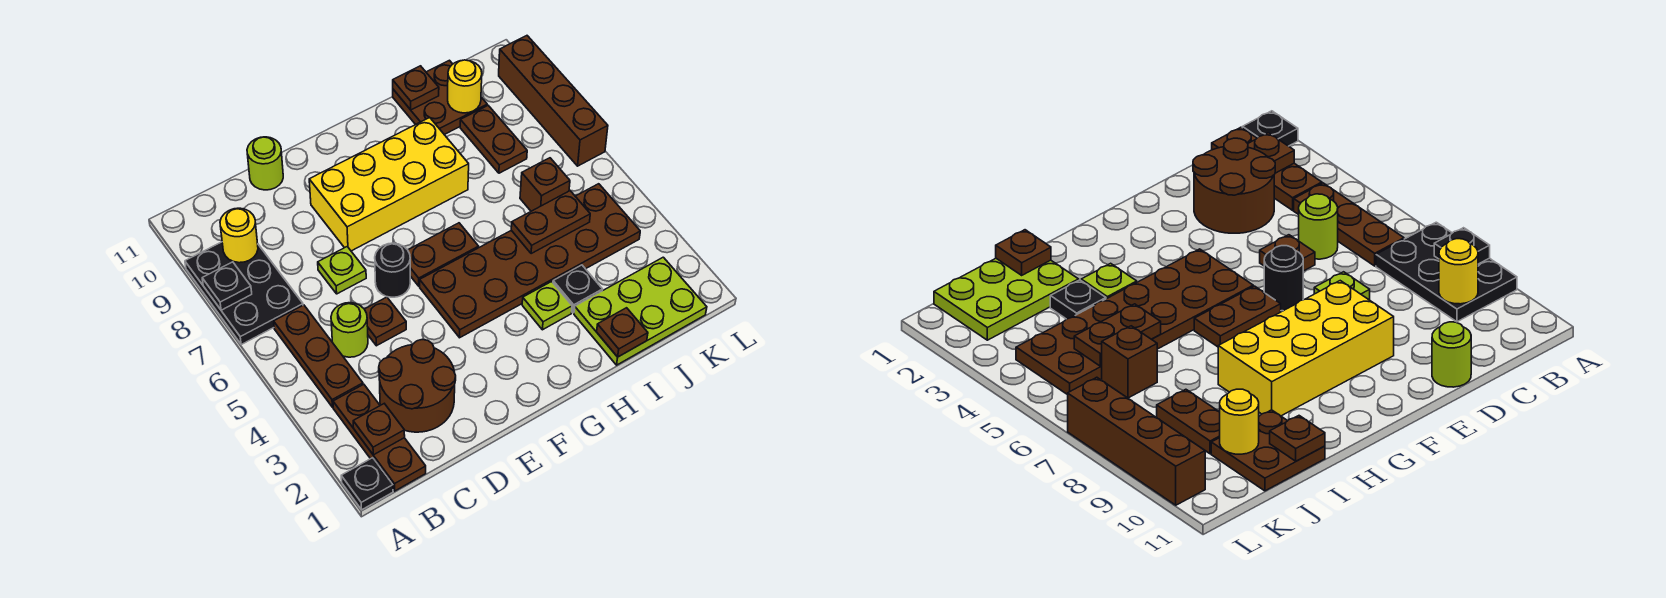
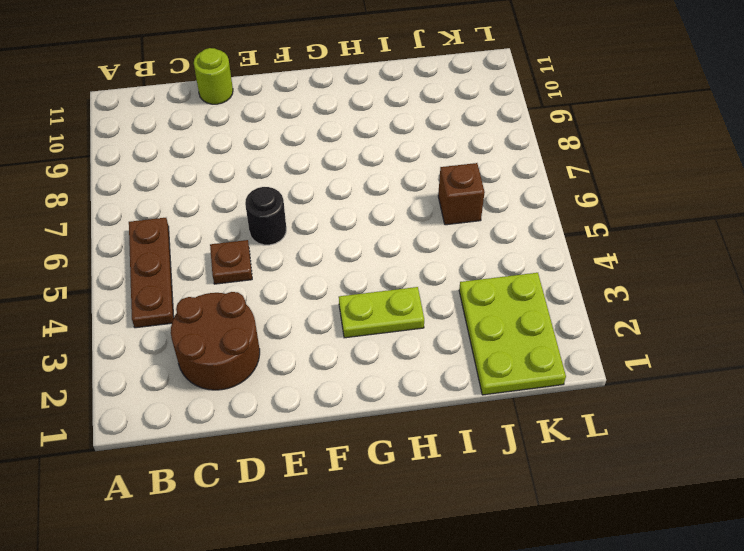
lime 1x2 plate [339,287,424,338] -> lime 1x1 plate [522,282,572,330]
lime 2x3 plate [459,273,566,395] -> lime 2x3 plate turned to [574,257,707,365]
none -> black 1x1 plate [341,458,393,510]
none -> black 2x3 plate [185,242,303,345]
none -> brown 1x3 plate [333,384,426,491]

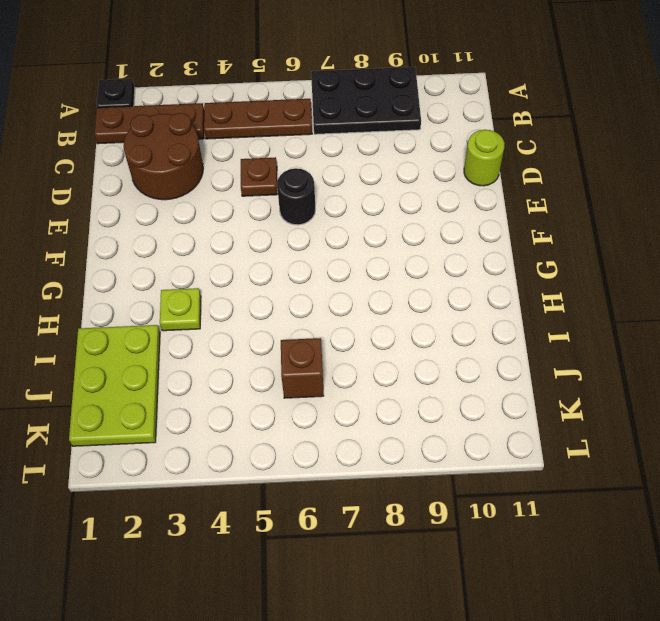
none -> lime 1x1 round brick [331,303,368,357]
none -> lime 1x1 plate [318,247,366,294]
none -> yellow 2x4 brick [309,117,469,251]

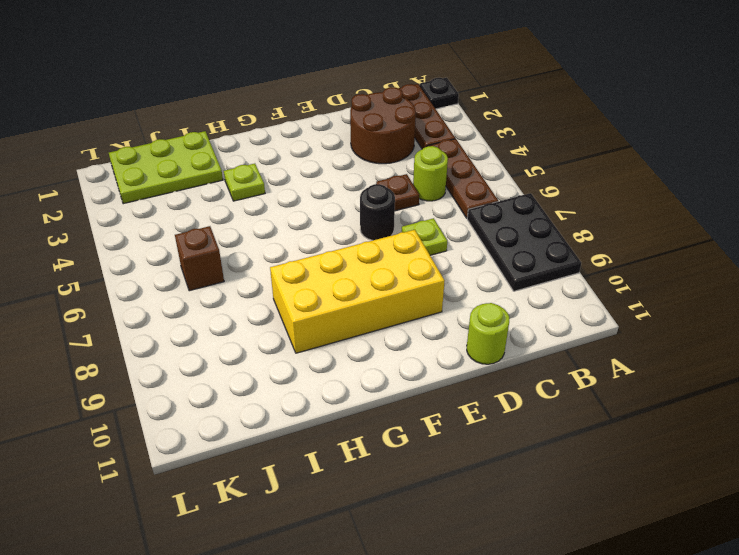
none -> brown 2x6 plate [420,184,640,338]
none -> brown 1x2 plate [408,223,479,286]
none -> black 1x1 plate [553,265,602,313]

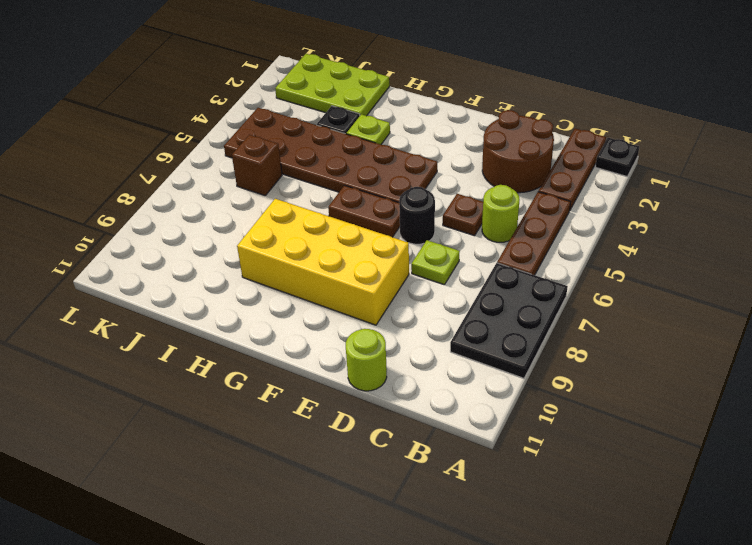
none -> brown 2x2 plate [393,60,487,135]
none -> brown 1x2 plate [460,105,527,173]
none -> brown 1x4 brick [499,36,608,166]

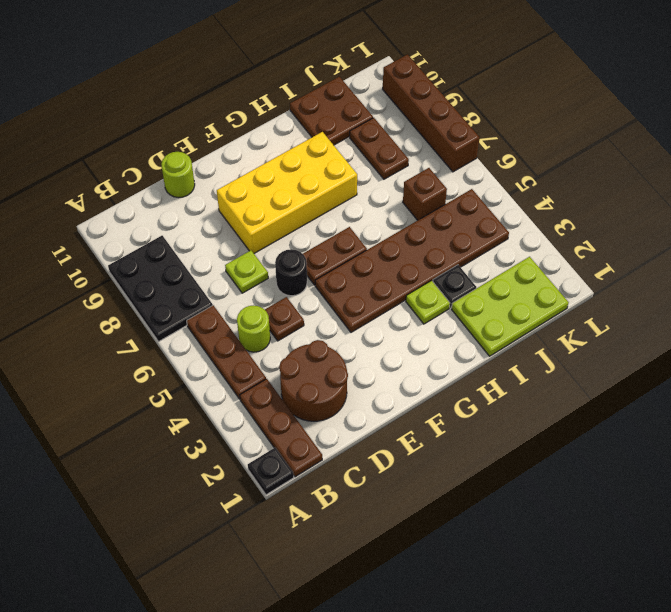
none -> black 1x1 plate [202,262,252,310]
none -> brown 1x1 plate [353,404,405,455]
none -> yellow 1x1 round brick [220,208,258,263]

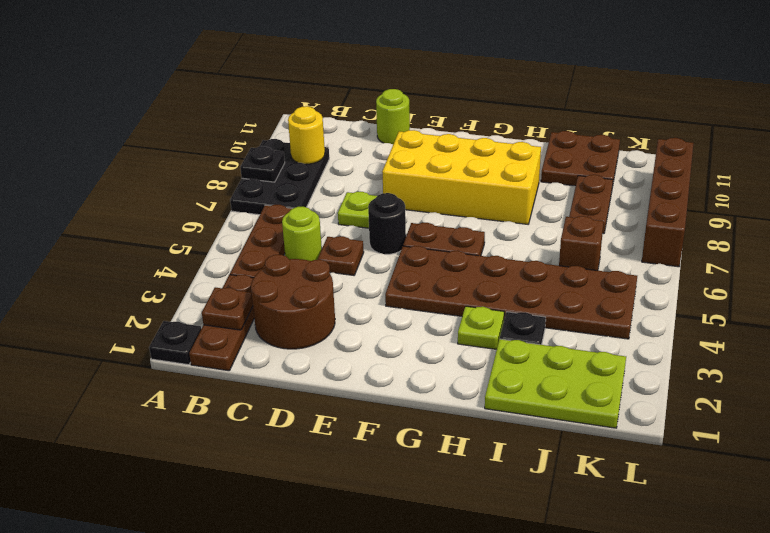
none -> brown 1x1 plate [597,308,648,357]
none -> brown 1x2 plate [511,191,590,254]
none -> brown 1x1 plate [393,66,439,110]

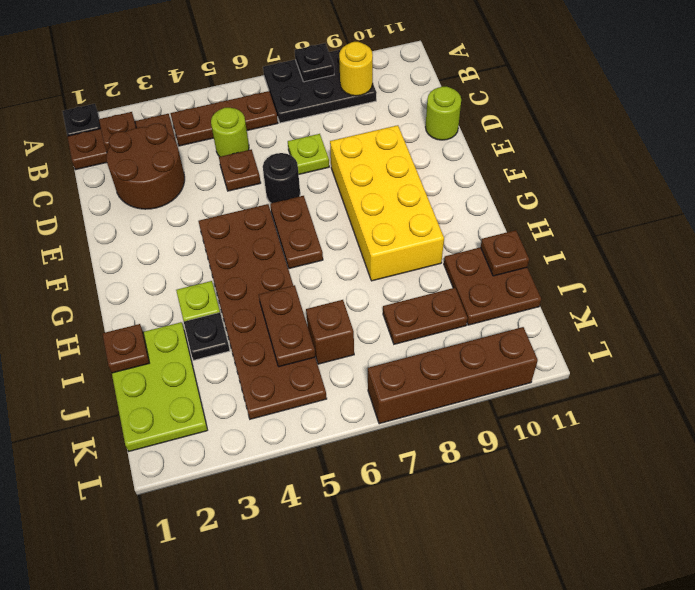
none -> yellow 1x1 round brick [448,60,482,113]

